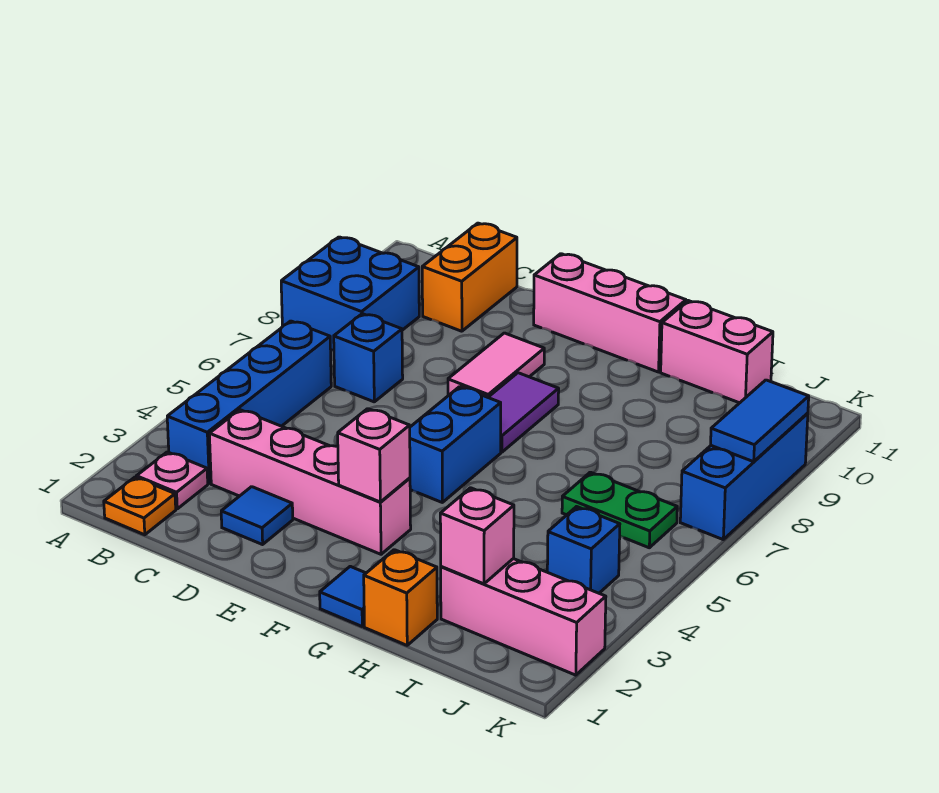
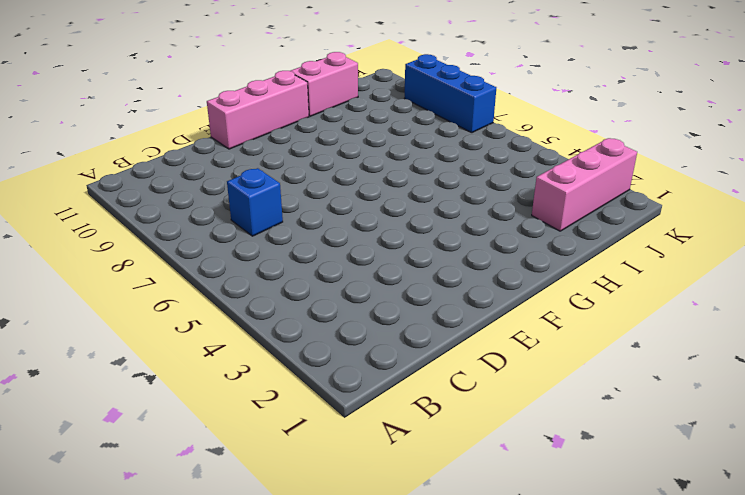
none -> blue 2x2 brick [281,237,419,350]
none -> orange 1x1 plate [104,477,176,535]
none -> pink 1x1 plate [137,452,208,509]

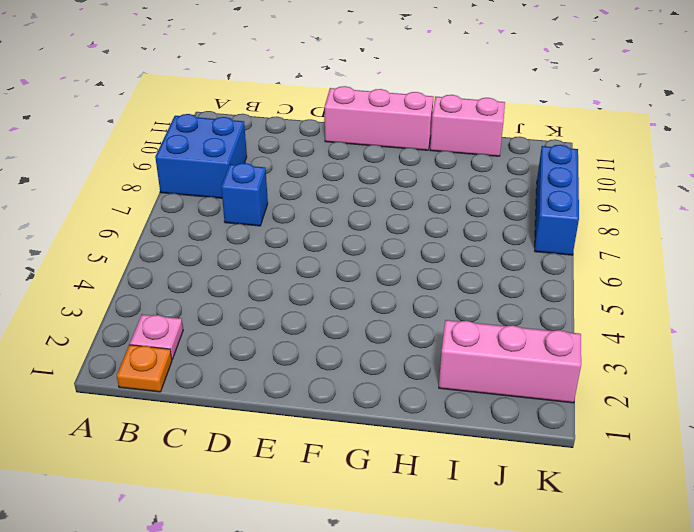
none -> blue 1x4 brick [167,321,331,483]
none -> pink 1x4 brick [209,410,411,554]
none -> orange 1x2 brick [422,223,517,331]

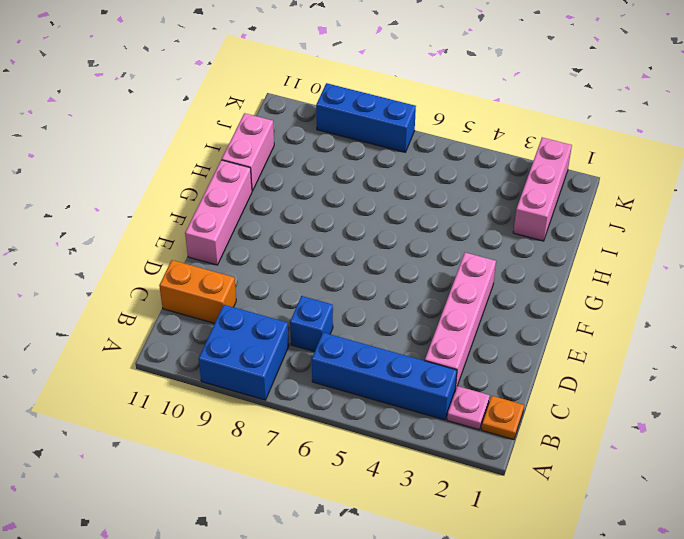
none -> blue 1x1 tile [221,487,293,545]
none -> pink 1x2 tile [448,333,544,397]
none -> blue 1x2 brick [410,387,501,502]

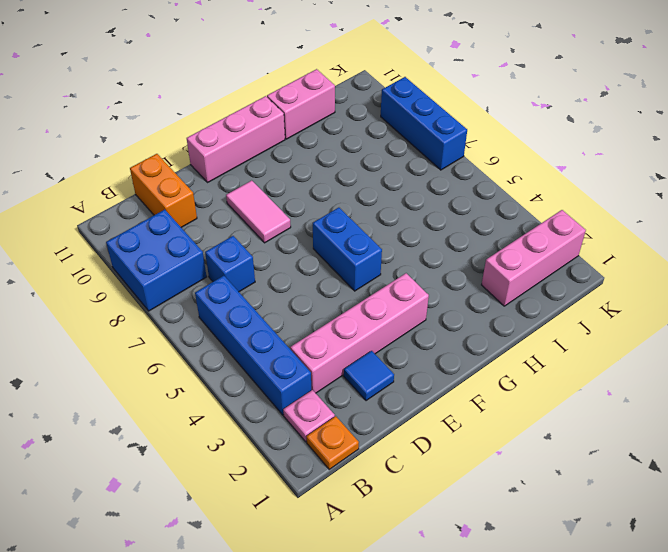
none -> purple 1x2 tile [488,373,559,452]
none -> blue 1x1 tile [320,566,366,626]
none -> orange 1x1 brick [364,550,437,645]

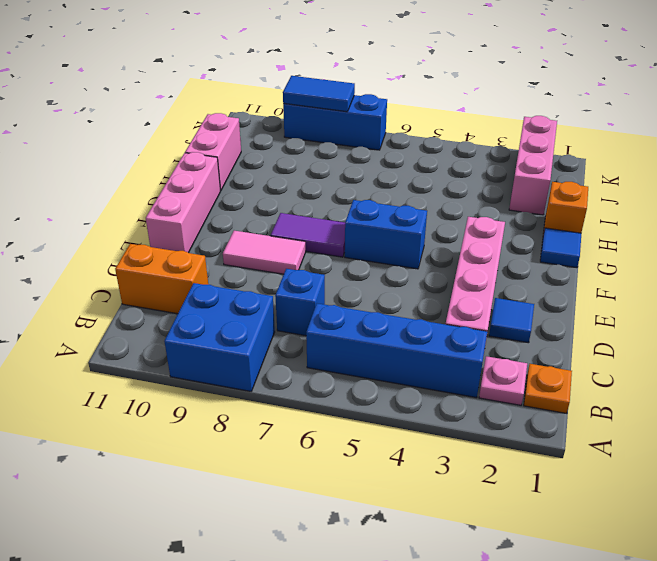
none -> green 1x2 plate [562,472,677,548]
none -> blue 1x1 brick [547,507,620,593]
none -> pink 1x1 brick [338,409,410,502]

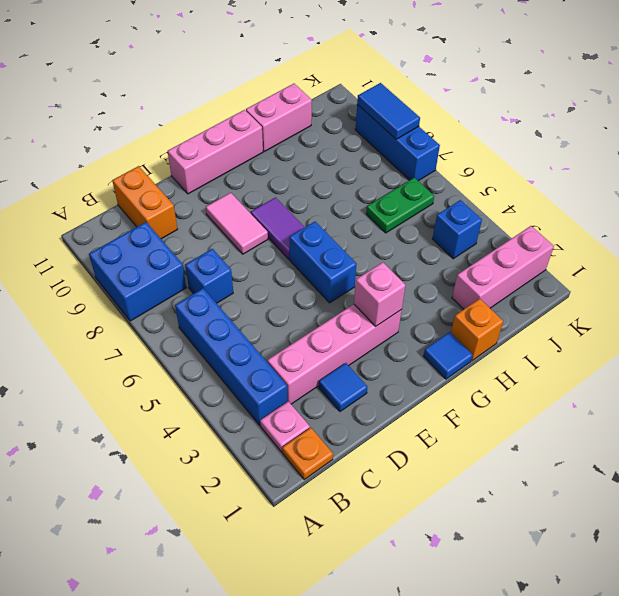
none -> pink 1x1 brick [440,488,514,584]

